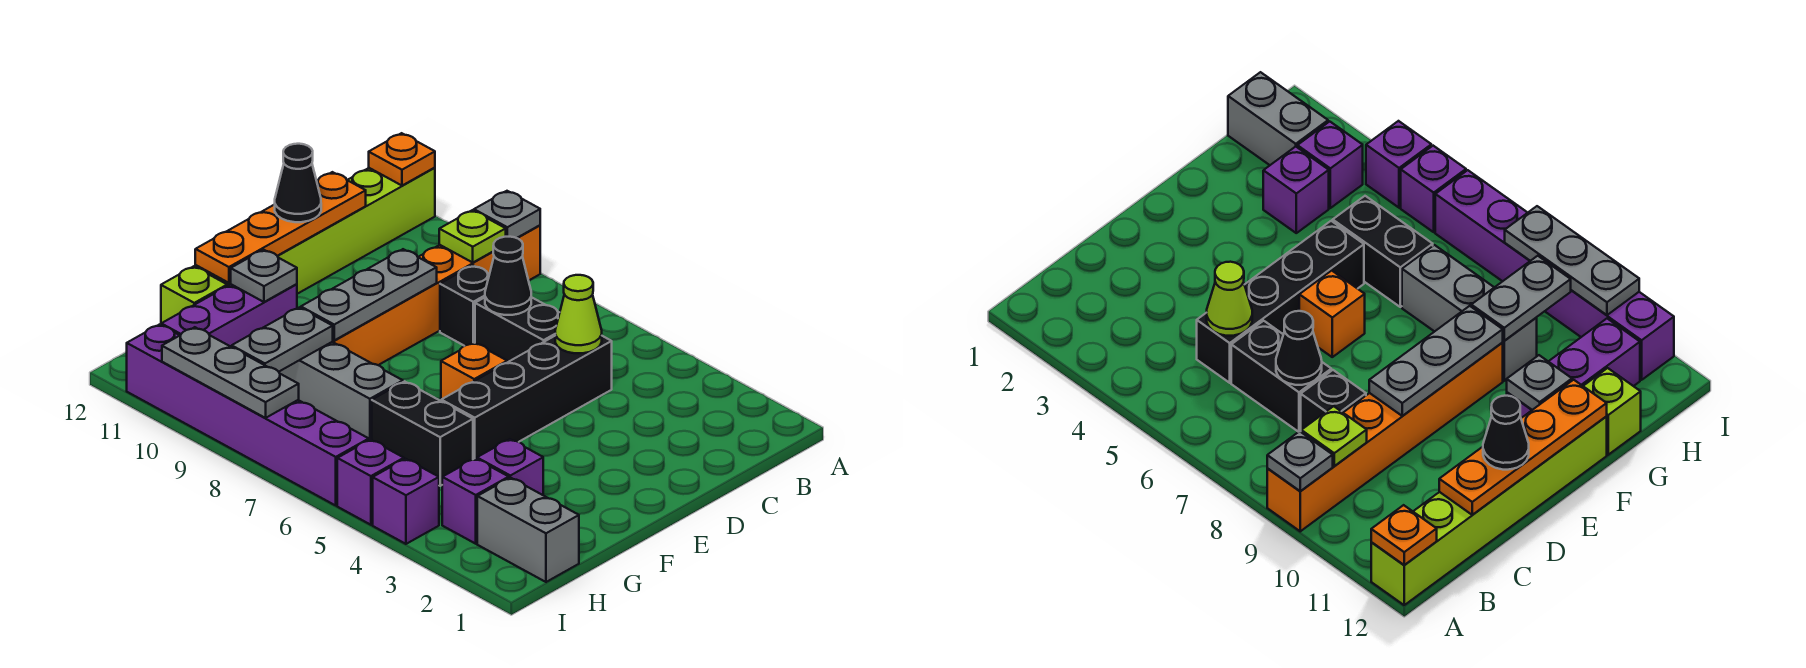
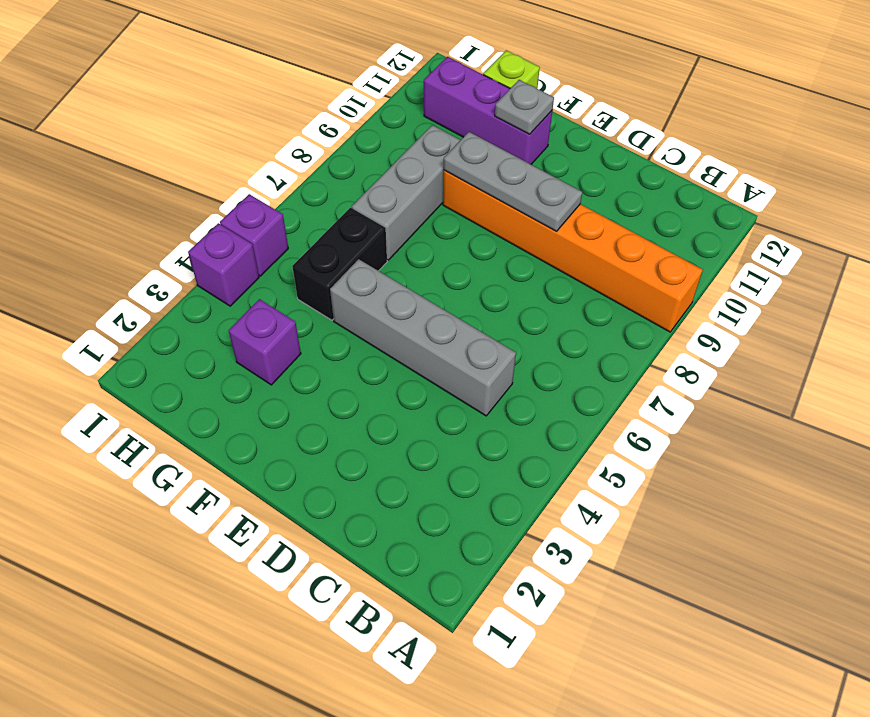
grey 1x4 brick [330,259,516,416] -> black 1x4 brick [441,336,612,459]
none -> lime 1x6 brick [195,168,435,294]
none -> black 1x2 brick [475,297,560,362]
none -> black 1x1 brick [440,265,489,346]

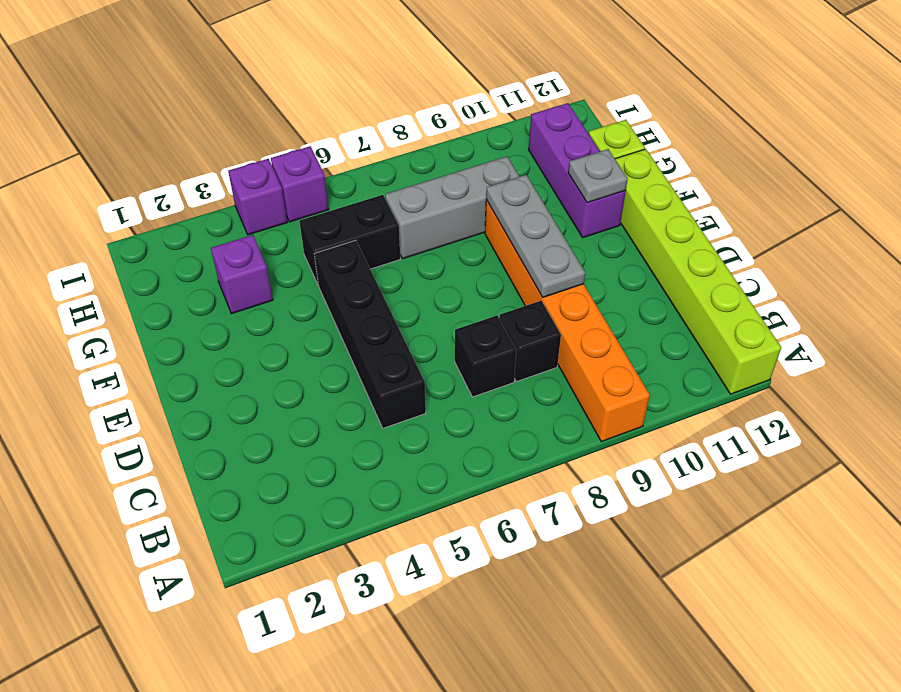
black 1x1 brick [455,316,516,397] -> black 1x2 brick [475,297,560,362]
none -> orange 1x1 brick [441,342,507,400]
none -> grey 1x2 brick [477,478,579,582]
none -> purple 1x1 brick [442,458,509,544]

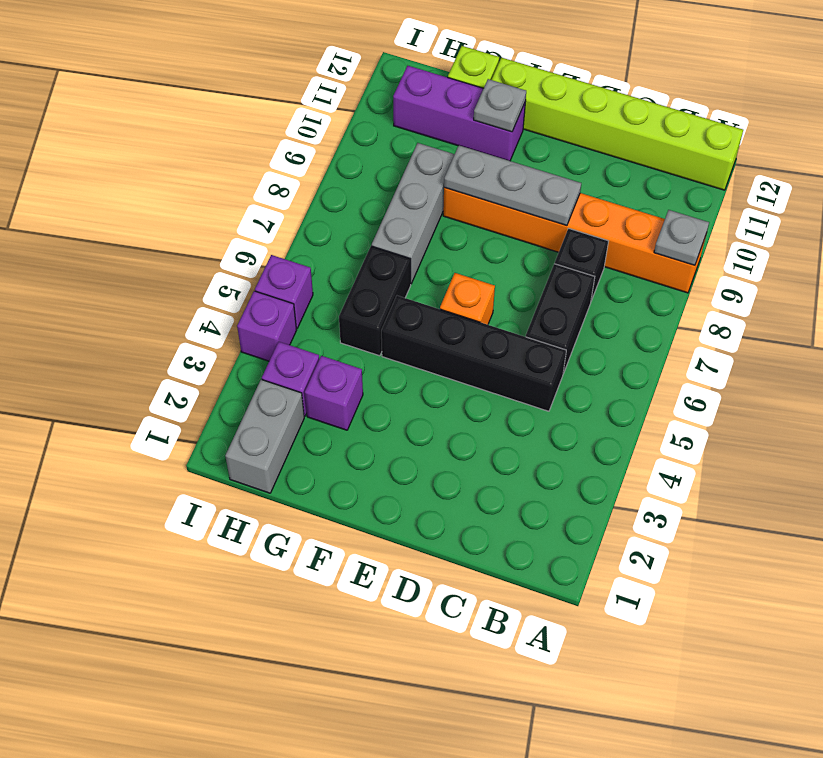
none -> purple 1x6 brick [127,324,369,505]
none -> orange 1x1 plate [369,133,435,186]
none -> lime 1x1 plate [439,210,506,262]

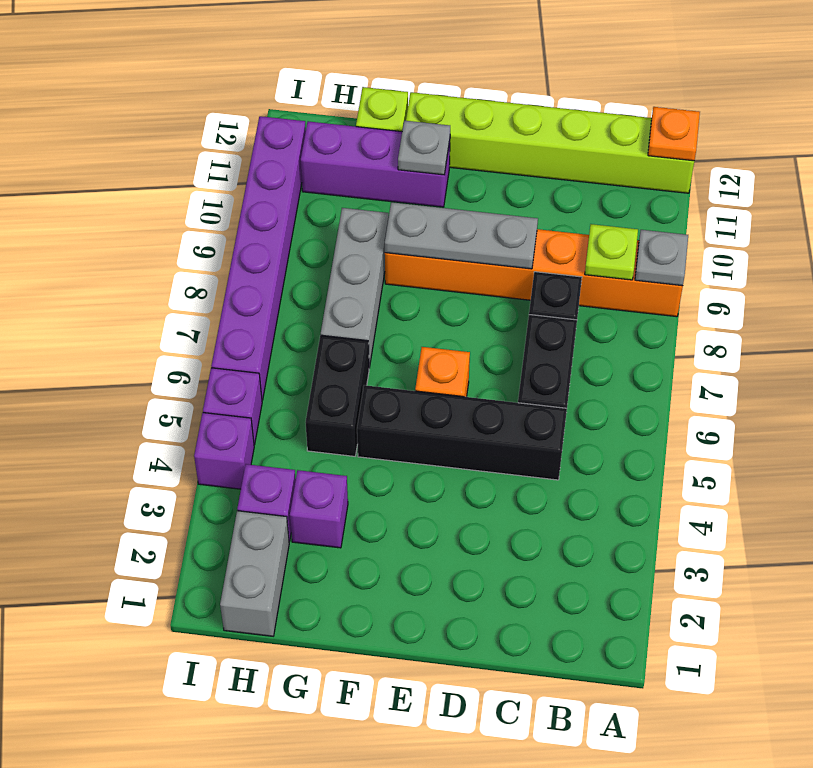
none -> lime 1x1 cone [555,275,602,353]
none -> black 1x1 cone [485,237,531,315]
none -> orange 1x4 plate [195,172,366,283]

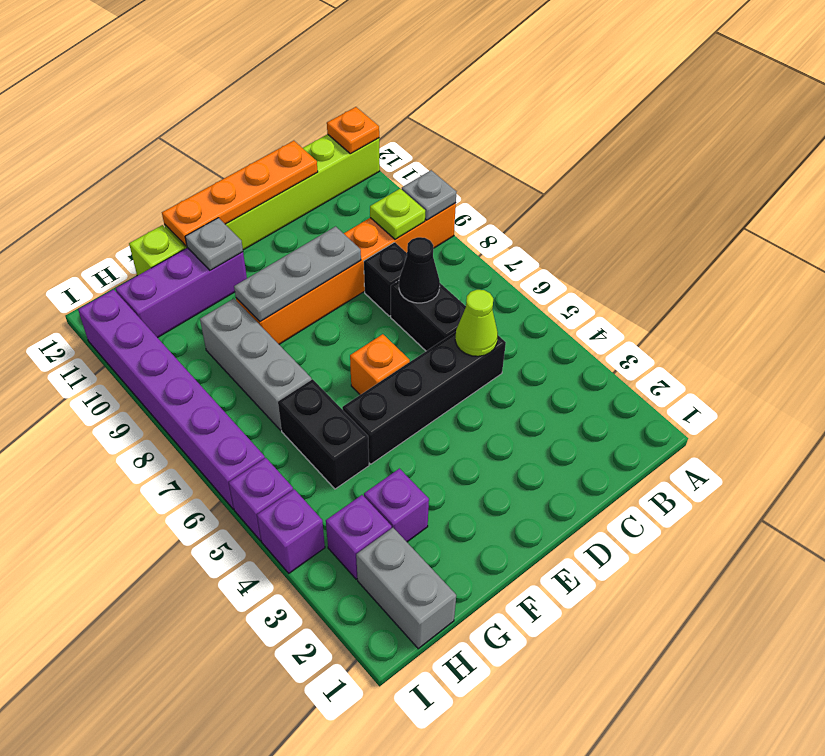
none -> grey 1x2 plate [232,308,333,371]
none -> grey 1x3 plate [162,327,299,418]
none -> black 1x1 cone [275,144,321,222]

